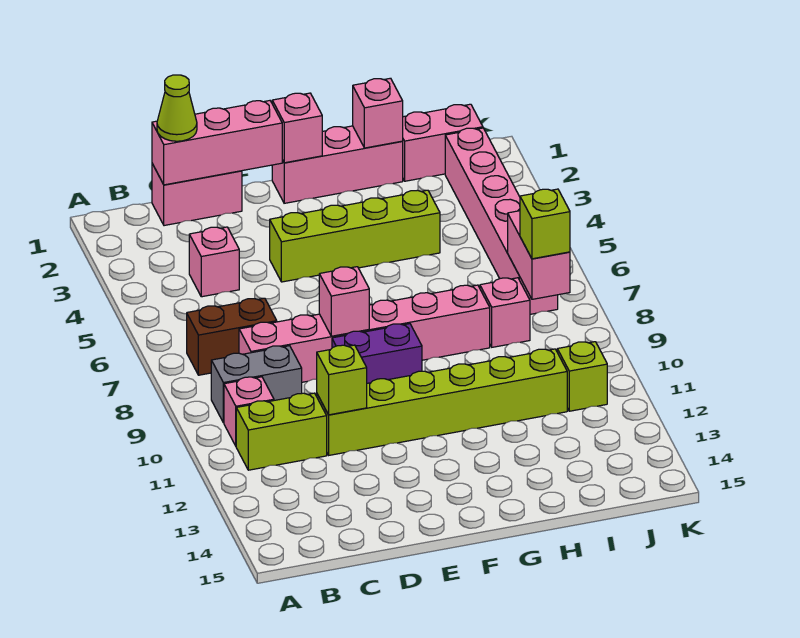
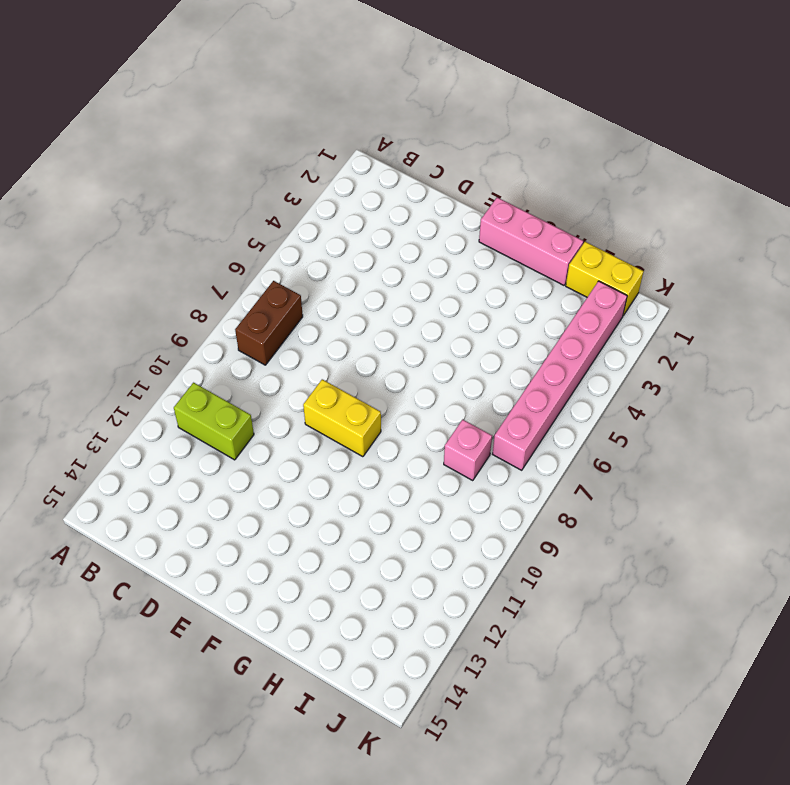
brown 1x2 brick [235,281,303,365] -> brown 1x2 brick turned to [187,298,277,375]
yellow 1x2 brick [303,379,381,457] -> purple 1x2 brick [332,324,422,383]
yellow 1x2 brick [566,242,644,316] -> pink 1x2 brick [402,104,483,181]
none -> grey 1x2 brick [211,346,302,423]
none -> pink 1x1 brick [224,377,274,446]
none -> pink 1x2 brick [152,164,242,226]

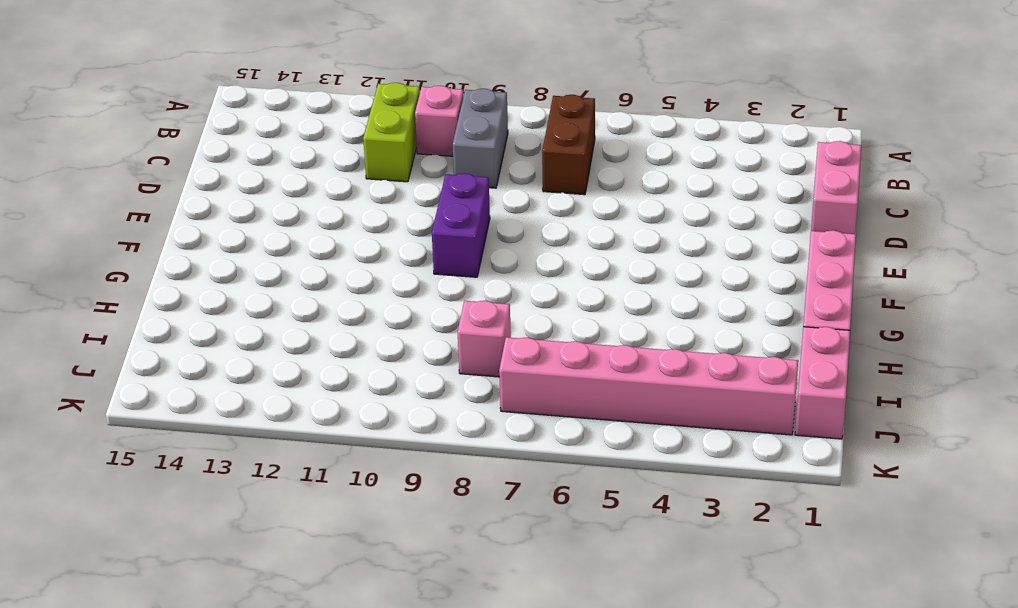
none -> pink 1x1 brick [189,227,239,297]
none -> pink 1x6 brick [239,285,490,382]
none -> lime 1x6 brick [317,349,567,455]

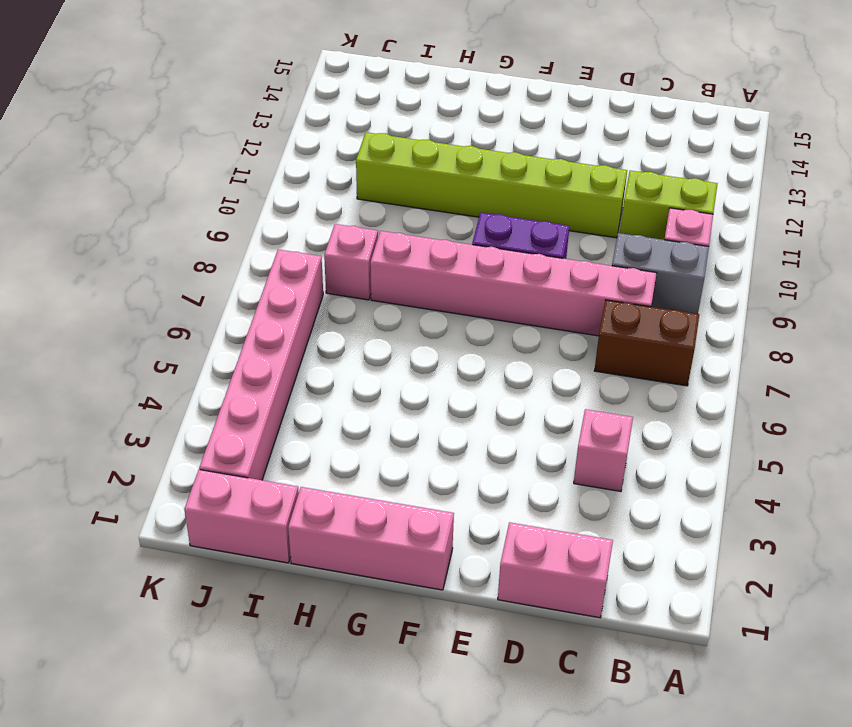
none -> lime 1x4 brick [270,190,440,282]
none -> lime 1x1 brick [557,342,607,411]
none -> pink 1x3 brick [152,101,282,185]

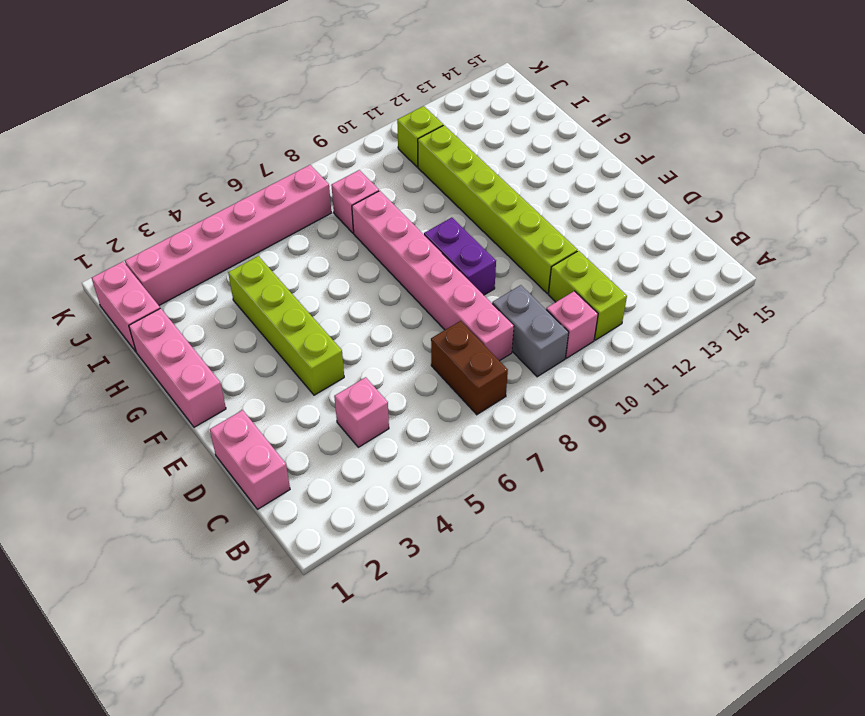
none -> pink 1x3 brick [152,101,282,185]
none -> lime 1x1 brick [317,345,367,415]
none -> pink 1x1 brick [319,267,369,336]

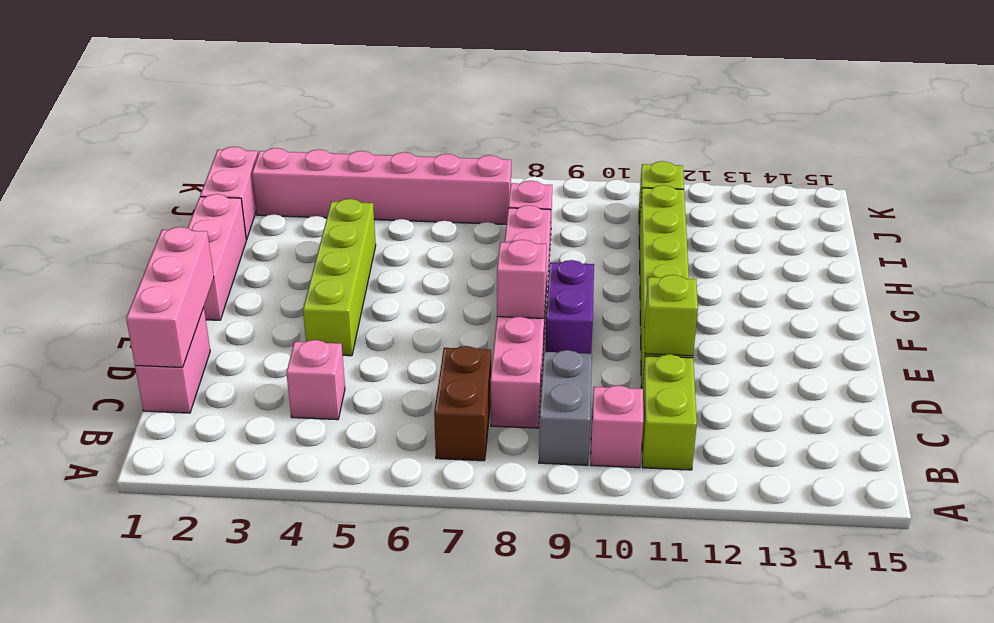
none -> pink 1x1 brick [272,93,322,163]
none -> pink 1x1 brick [353,78,403,148]
none -> pink 1x2 brick [508,211,570,299]

